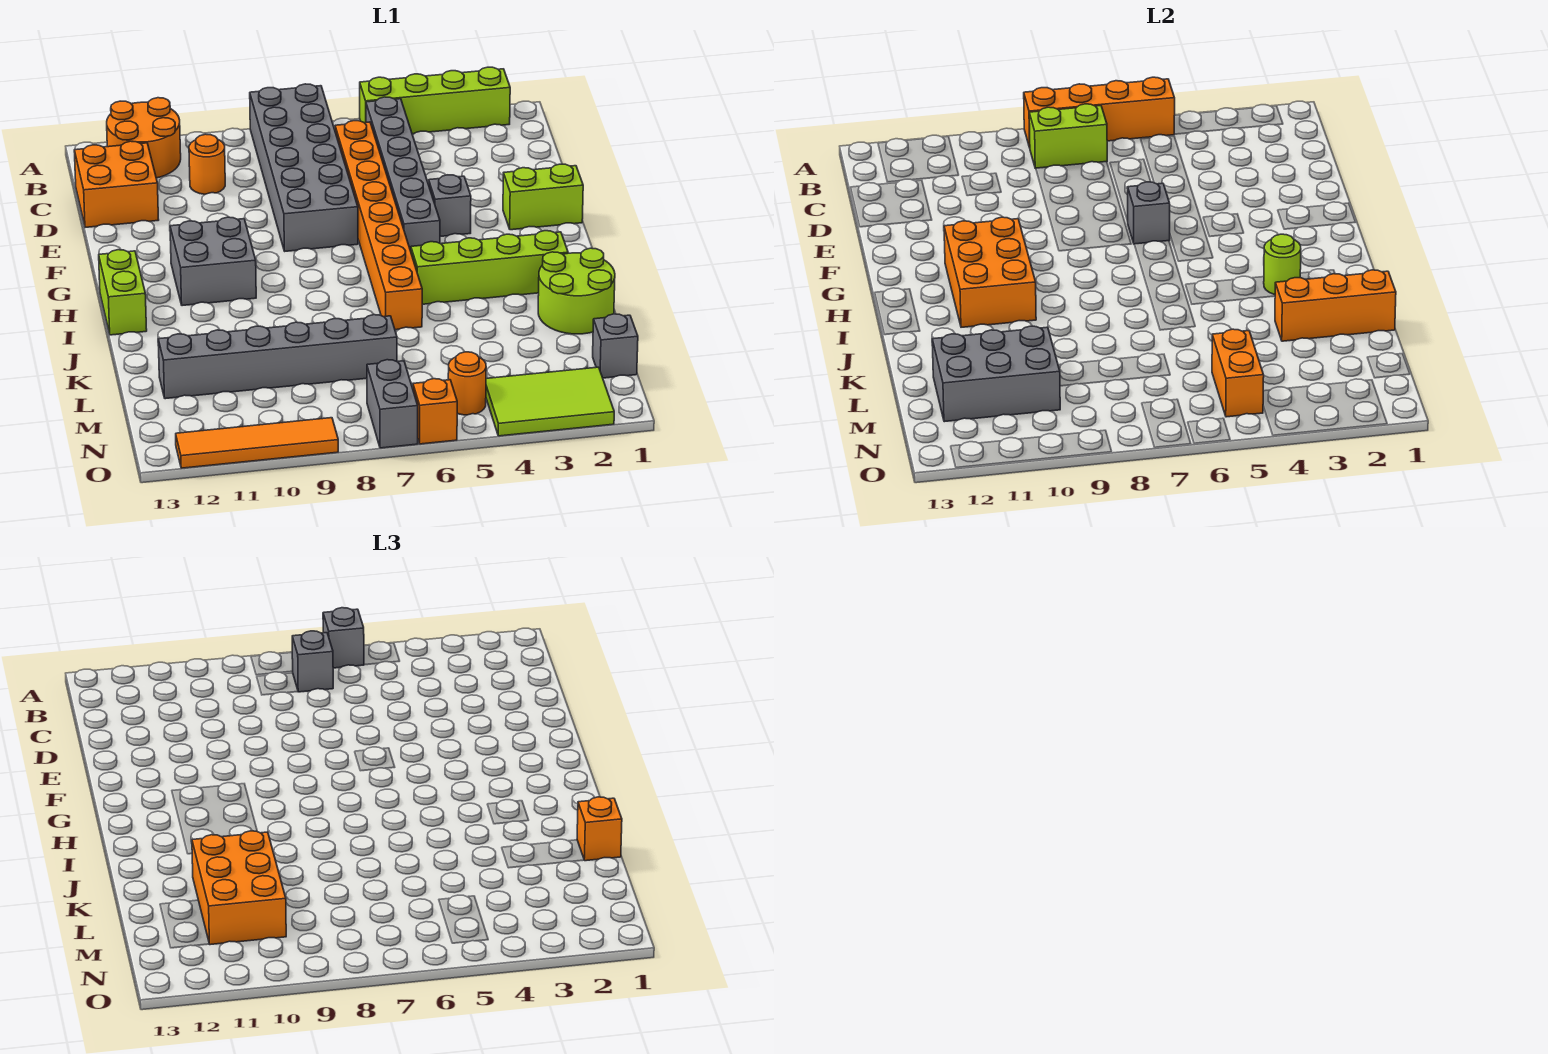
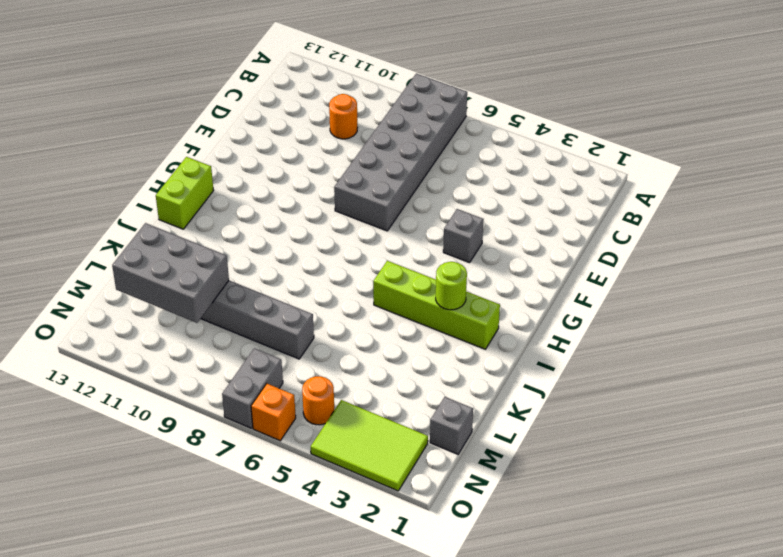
none -> lime 1x4 brick [360,67,510,134]
none -> orange 2x2 round brick [107,98,181,178]
none -> grey 1x6 brick [366,97,440,251]
none -> orange 1x8 brick [335,121,422,330]

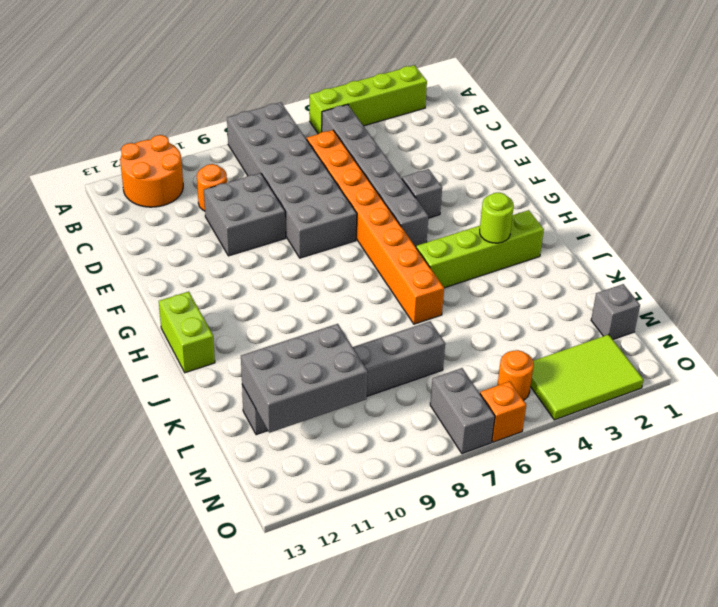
grey 2x2 brick [204,173,286,256] -> grey 2x2 brick moved to [170,217,256,306]
none -> orange 2x2 brick [74,141,159,227]
none -> lime 1x2 brick [503,164,583,230]
none -> lime 2x2 round brick [538,248,615,334]
none -> orange 1x4 tile [176,418,338,468]

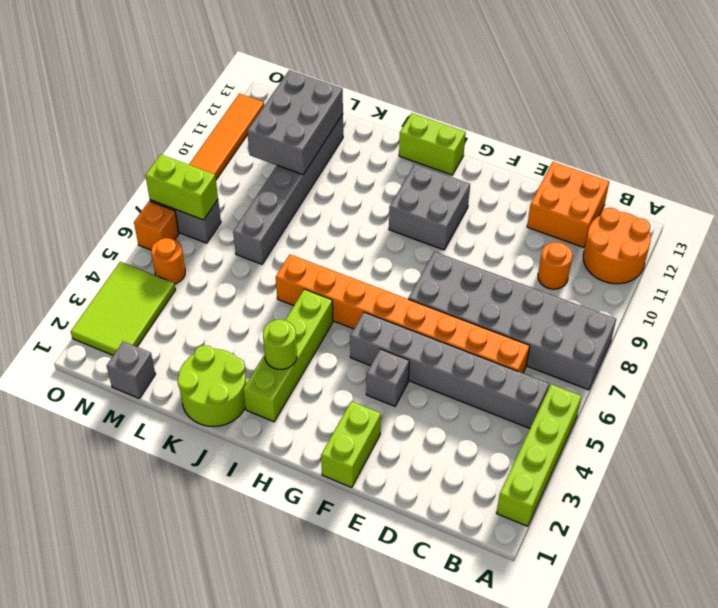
lime 1x2 brick [145,154,218,220] -> lime 1x2 brick turned to [1029,104,1107,169]
none -> orange 1x4 brick [1024,77,1175,148]
none -> grey 1x1 brick [1128,182,1170,244]
none -> orange 2x3 brick [944,217,1036,327]
none -> orange 1x3 brick [1275,270,1396,341]

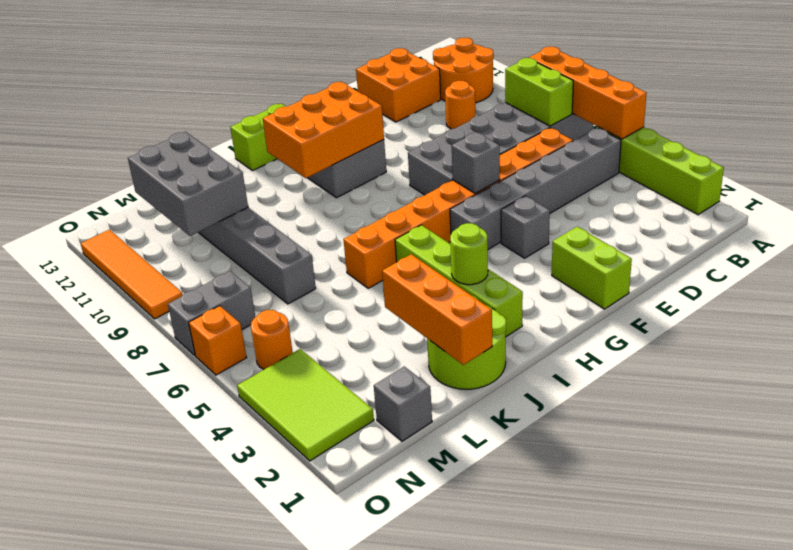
none -> orange 1x2 brick [1212,329,1264,417]
none -> grey 1x1 brick [323,608,364,668]
none -> grey 1x1 brick [292,631,333,692]
none -> orange 1x1 brick [577,797,622,861]

